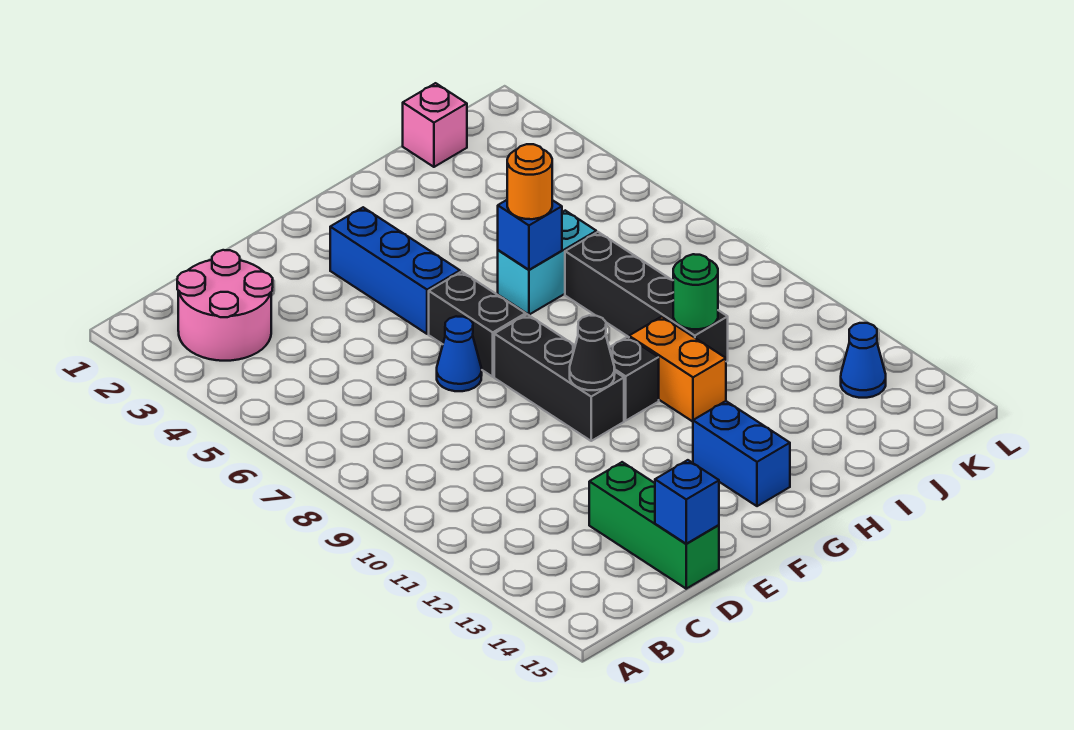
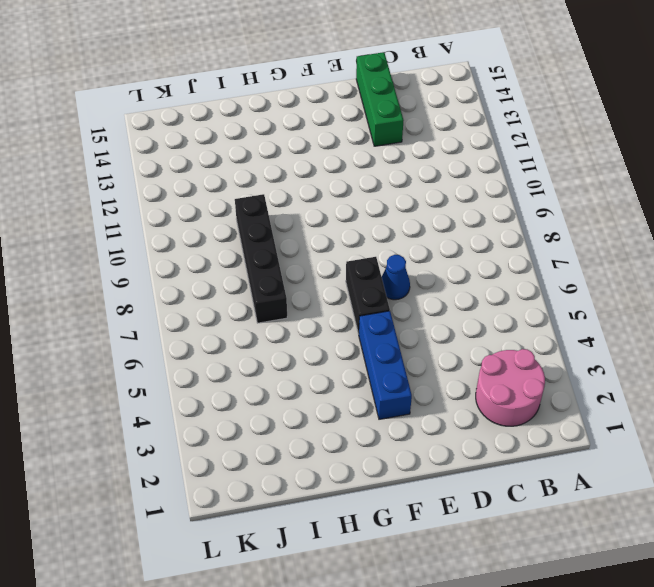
none -> black 1x3 brick [494,314,624,441]
none -> black 1x1 brick [609,337,659,420]
none -> blue 1x2 brick [693,401,790,506]

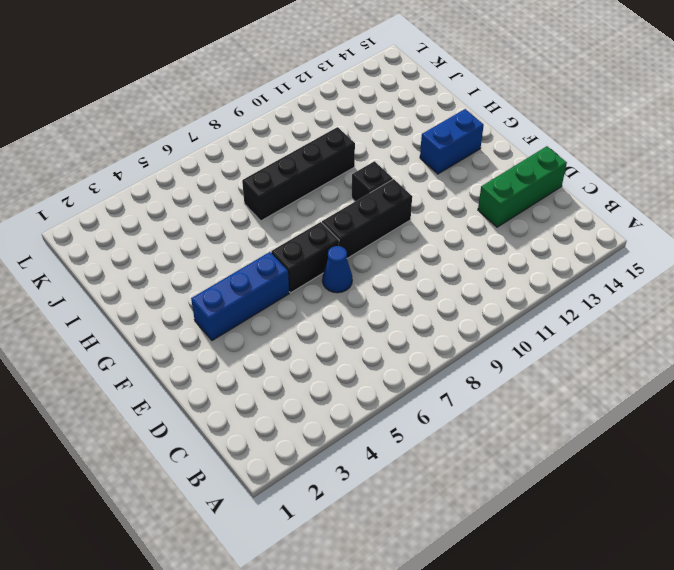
none -> pink 2x2 round brick [177,250,273,361]
none -> cyan 1x2 brick [498,211,596,315]
none -> orange 1x2 brick [629,317,726,422]

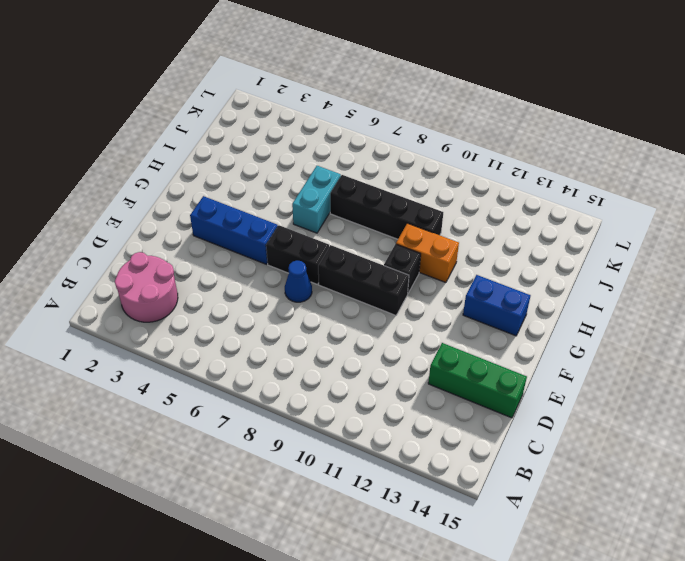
none -> pink 1x1 brick [403,83,467,167]
none -> blue 1x1 cone [841,323,886,398]
none -> blue 1x1 brick [655,460,719,544]

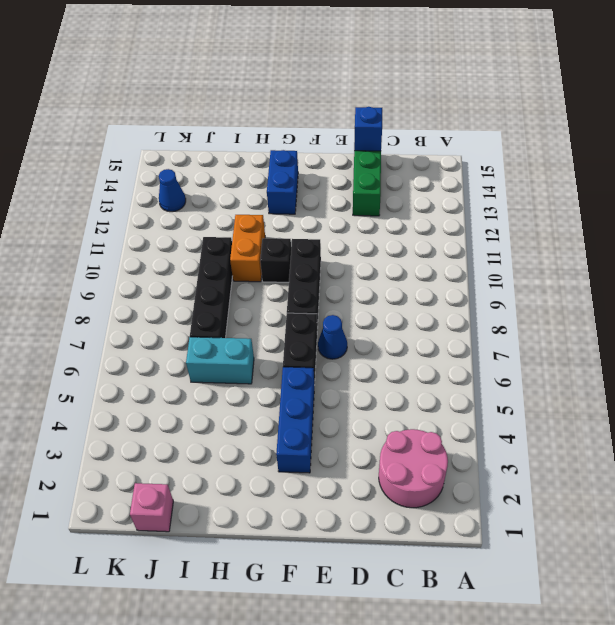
none -> black 1x1 cone [570,315,615,390]
none -> blue 1x1 brick [498,200,562,270]
none -> green 1x1 round brick [673,254,718,329]

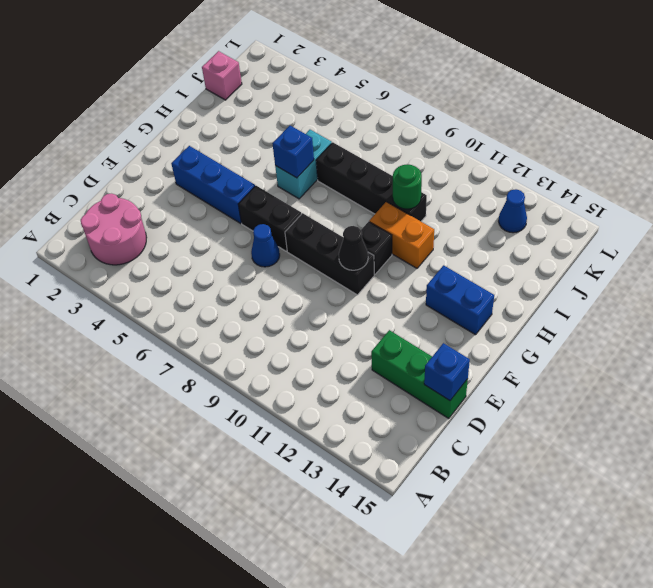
none -> orange 1x1 round brick [507,144,552,219]

